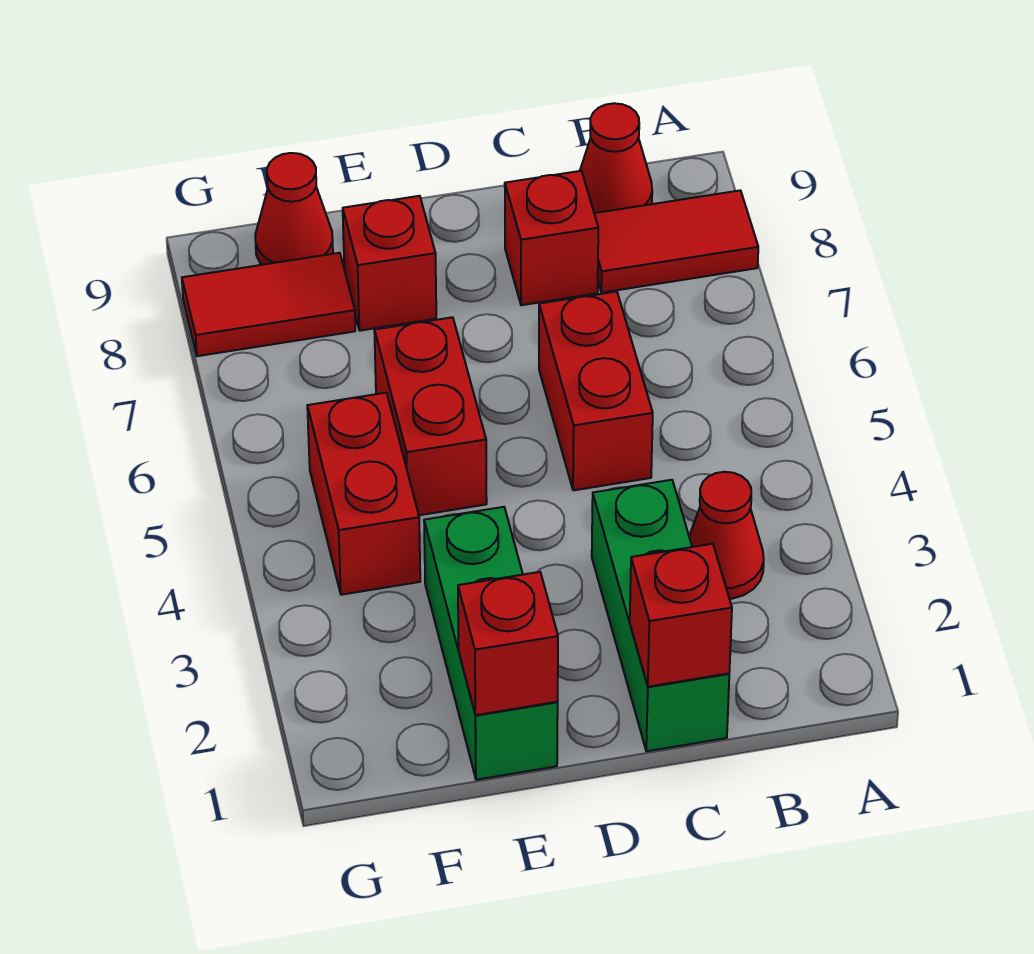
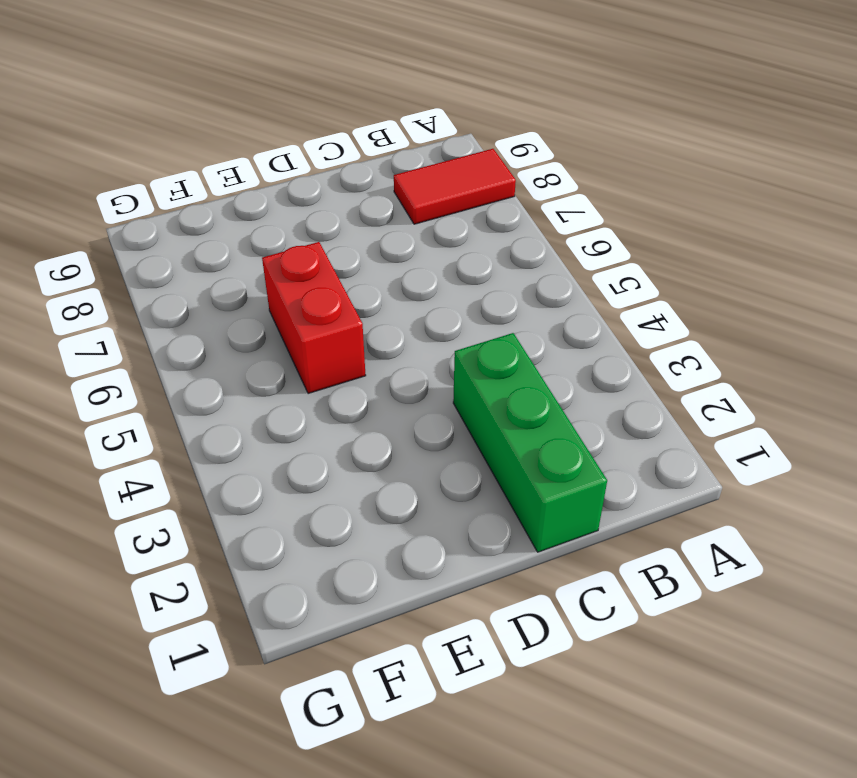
none -> red 1x1 cone [689,472,764,599]
none -> red 1x1 cone [580,103,652,213]
none -> red 1x2 brick [539,291,653,490]

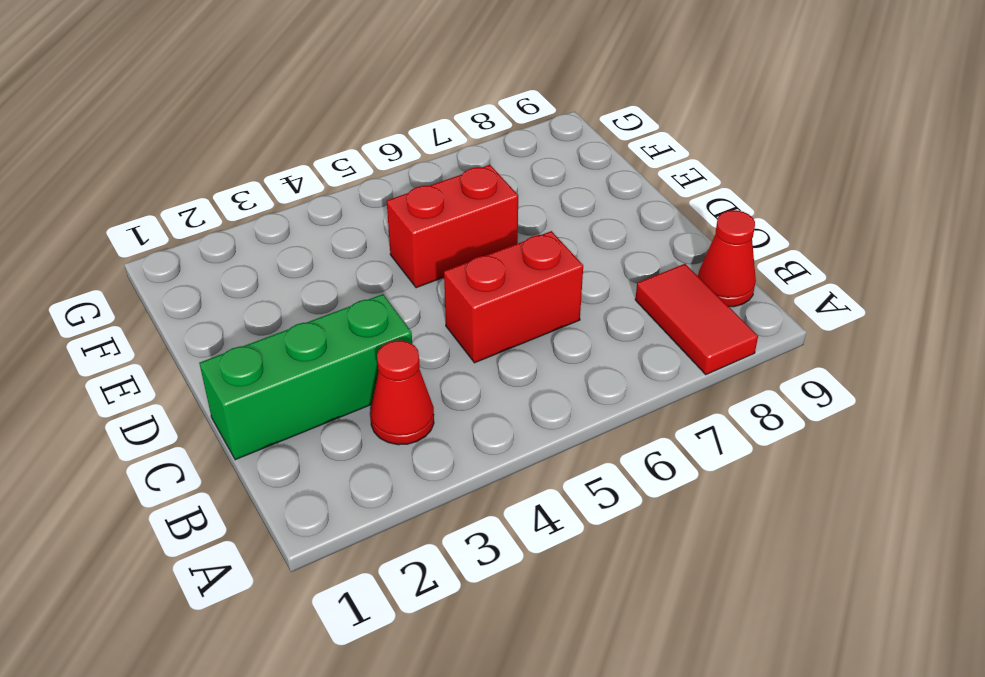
none -> red 1x1 brick [505,171,598,305]
none -> green 1x3 brick [424,507,558,780]
none -> red 1x1 brick [343,196,436,331]

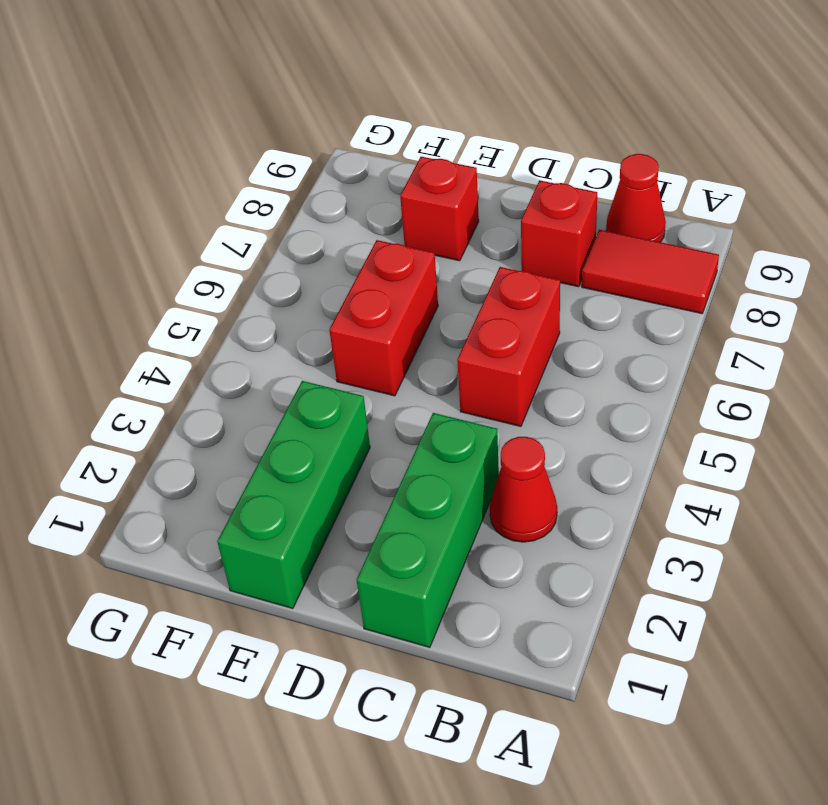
none -> red 1x2 brick [307,393,420,595]
none -> red 1x2 tile [182,253,355,356]
none -> red 1x1 cone [255,153,333,265]

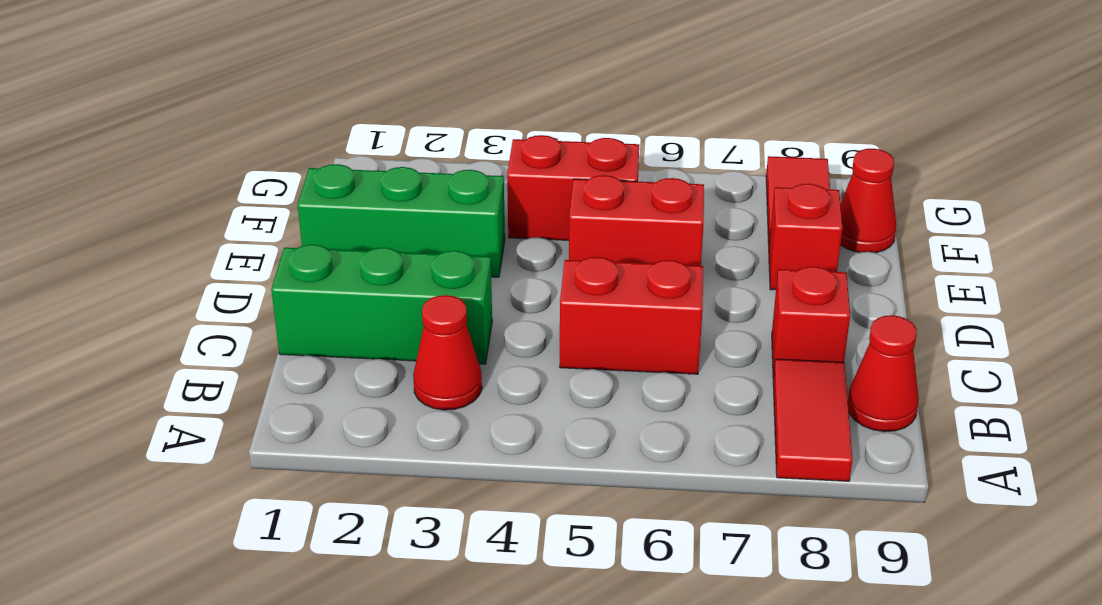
none -> red 1x1 brick [630,544,732,687]
none -> red 1x1 brick [458,572,558,715]

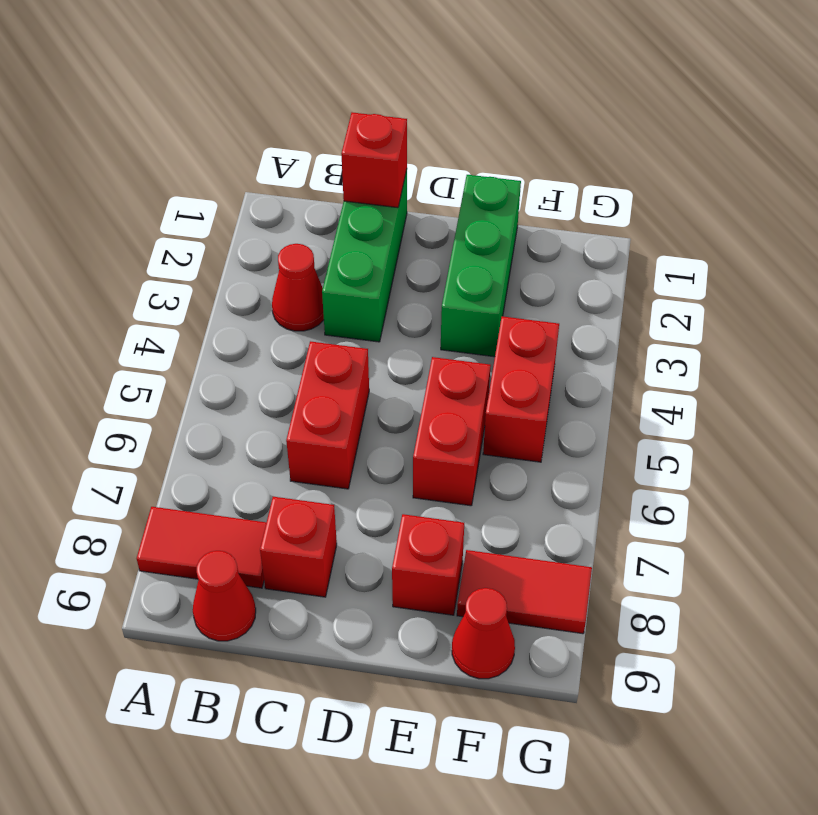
none -> red 1x1 brick [458,572,558,715]

